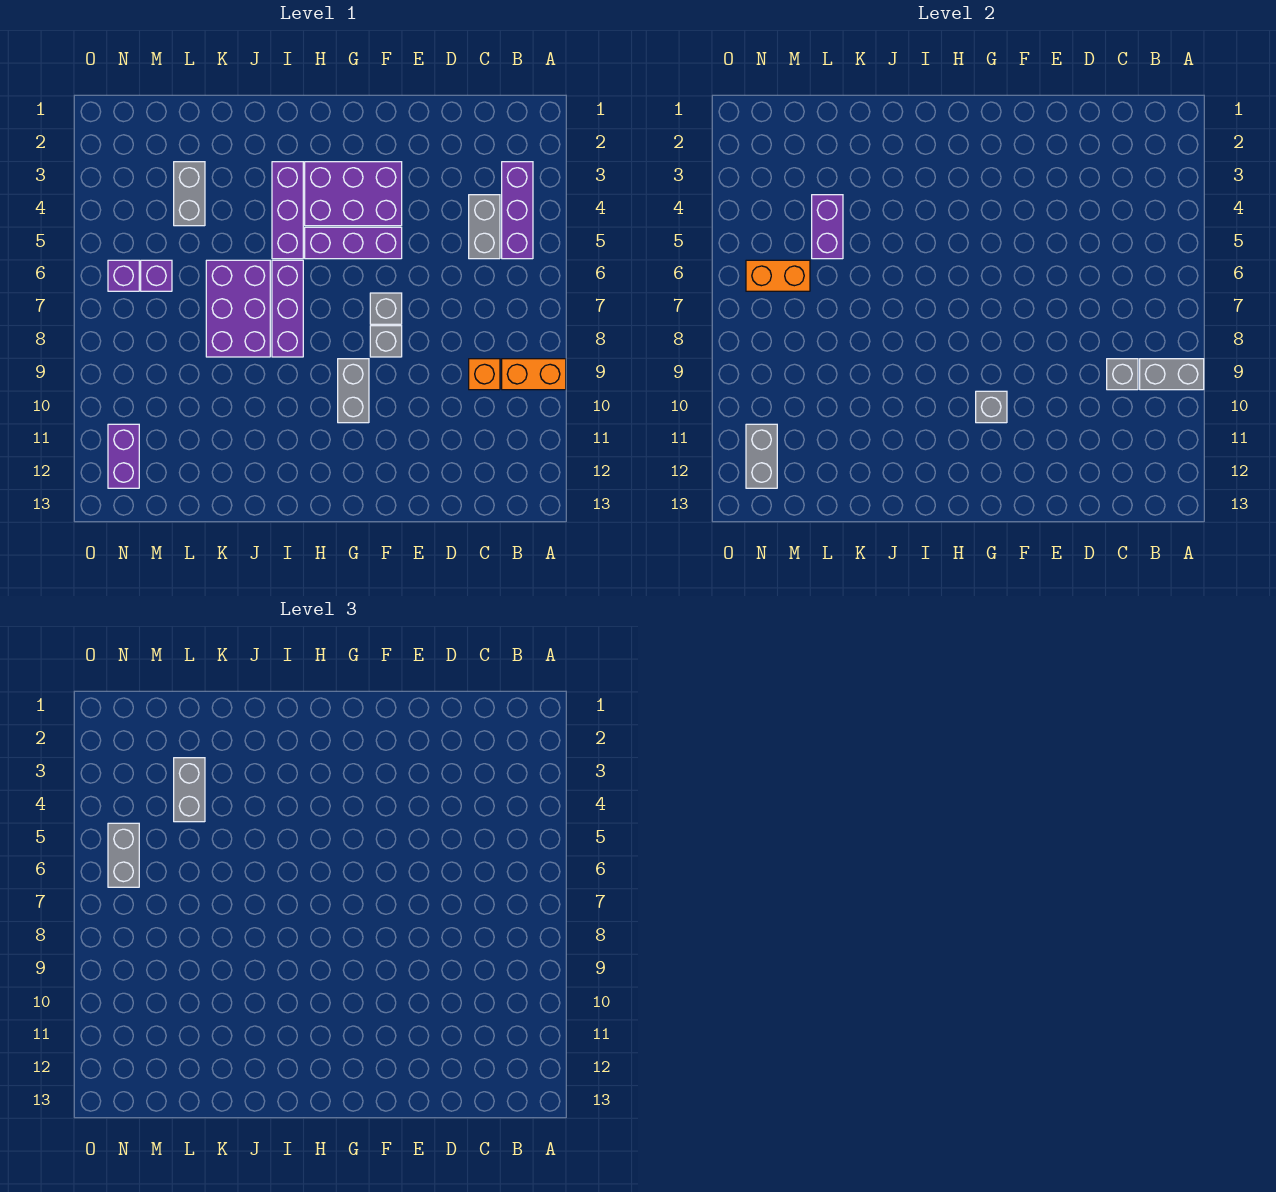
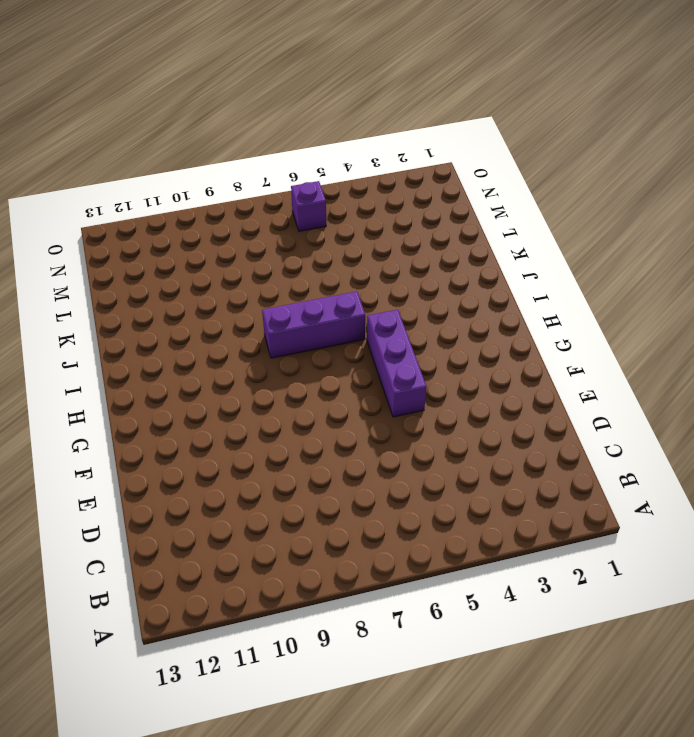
none -> orange 1x2 brick [502,359,566,390]
none -> purple 1x3 brick [502,162,533,259]
none -> grey 1x2 brick [469,195,500,259]

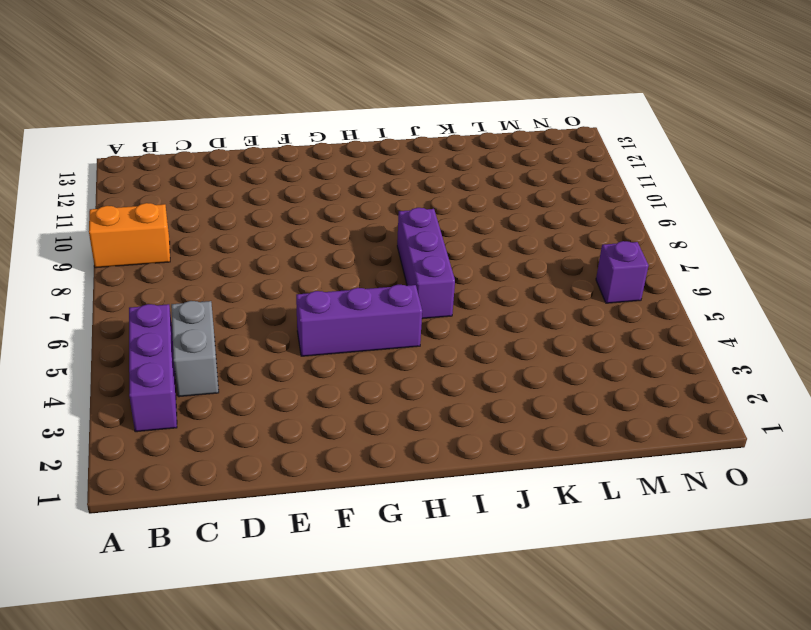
none -> orange 1x1 brick [469,359,500,390]
none -> purple 2x3 brick [305,162,402,226]
none -> grey 1x1 brick [370,293,402,324]

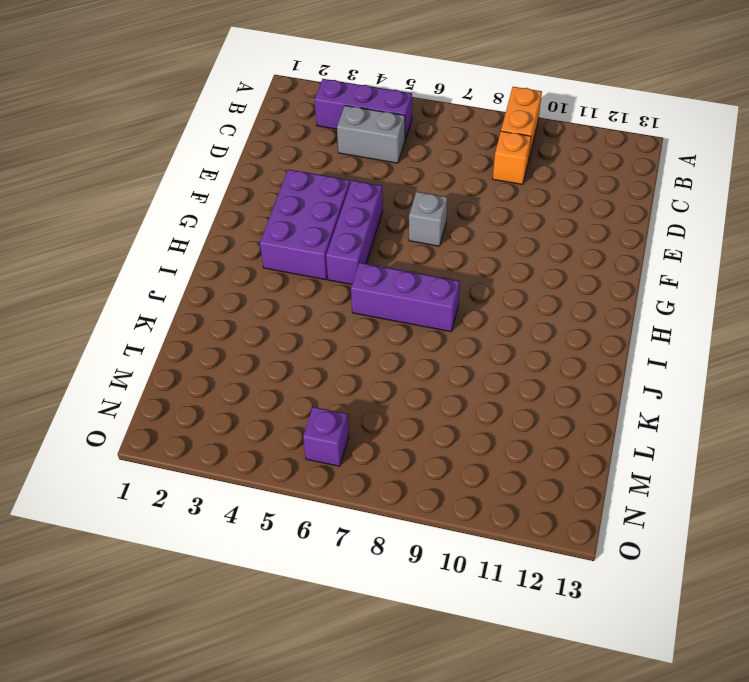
none -> grey 1x1 brick [370,326,402,357]
none -> grey 1x2 brick [338,359,369,423]
none -> purple 1x3 brick [272,162,303,259]

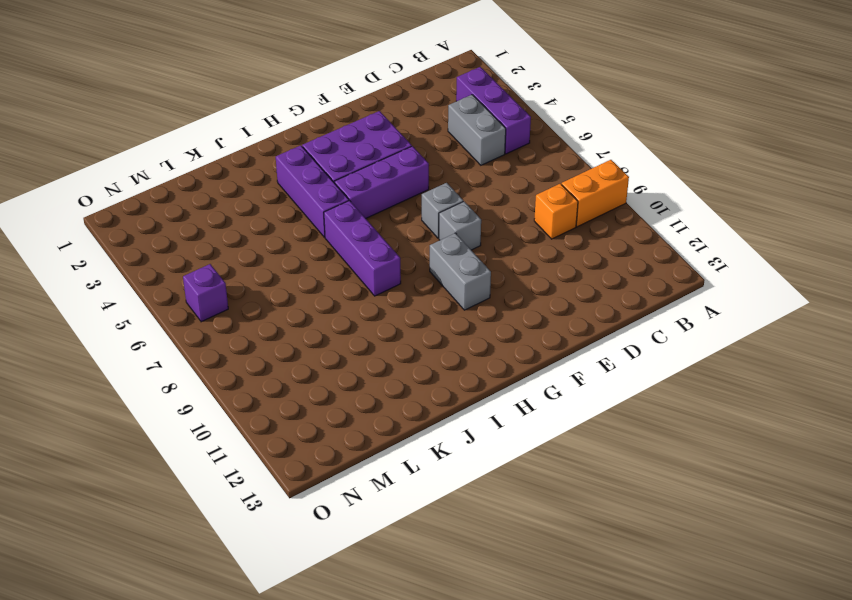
none -> purple 2x3 brick [206,260,270,357]
none -> grey 1x2 brick [174,162,205,226]
none -> purple 1x1 brick [141,260,172,291]

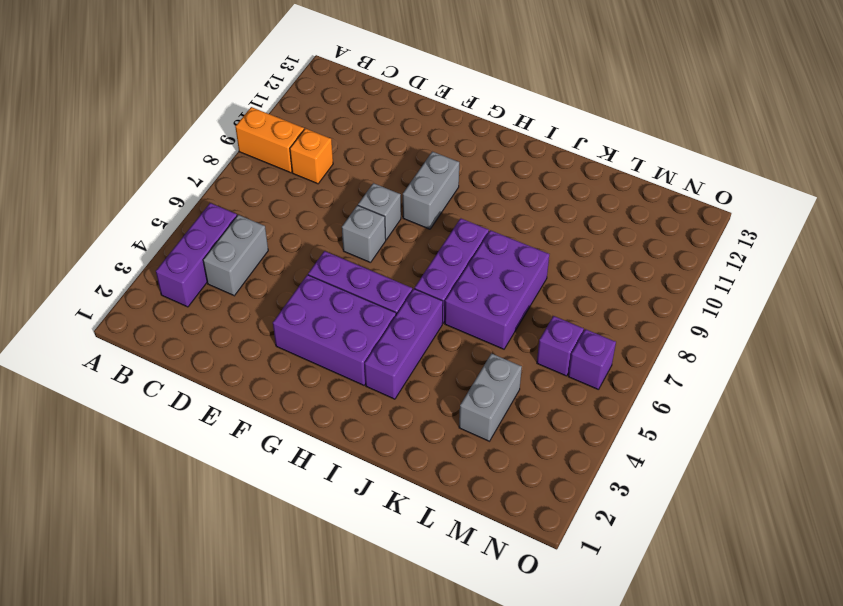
none -> purple 1x2 brick [108,424,139,488]
none -> grey 1x2 brick [1140,359,1204,390]
none -> grey 1x1 brick [1107,359,1138,390]

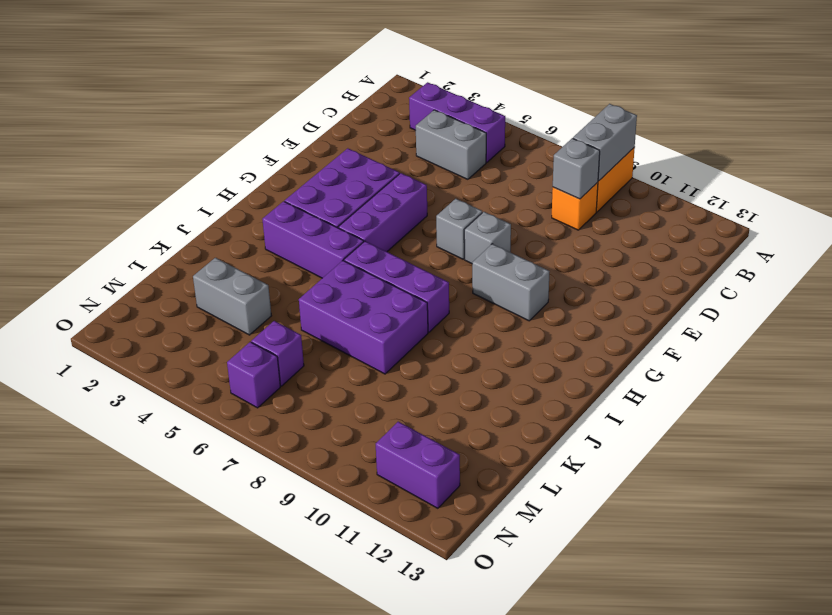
none -> grey 1x1 brick [976,391,1007,423]
none -> purple 1x2 brick [812,195,843,259]
none -> orange 1x2 brick [746,260,810,291]

